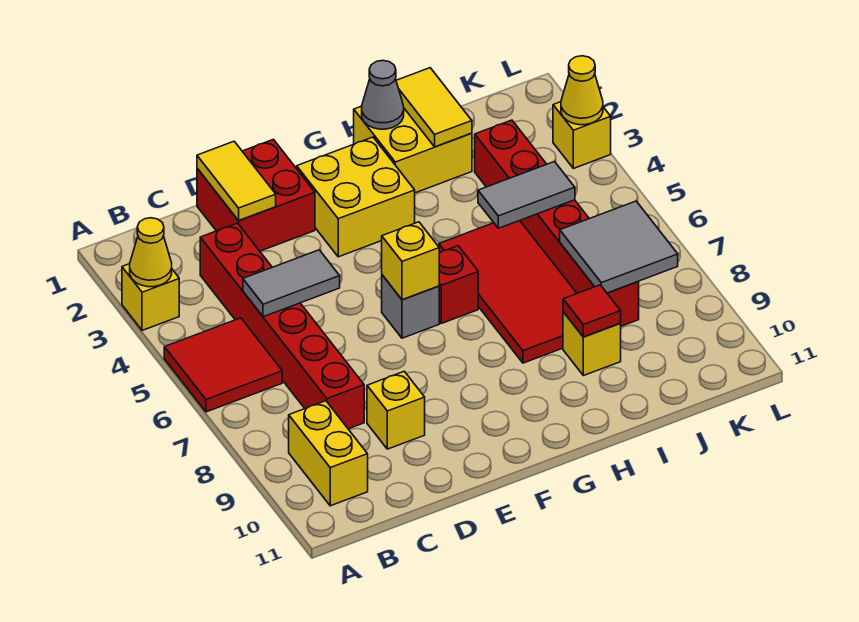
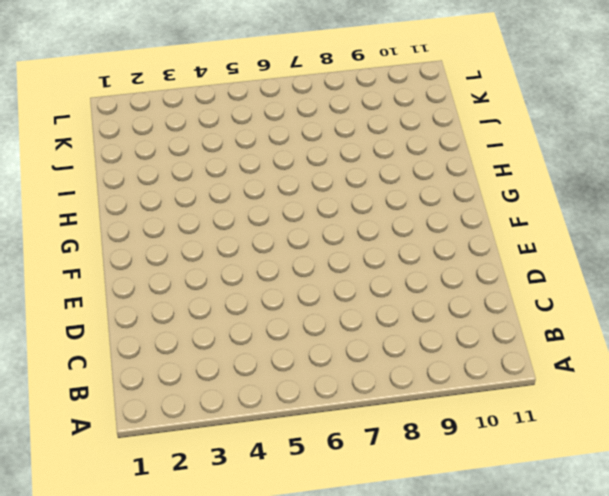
none -> yellow 1x1 brick [122,264,179,330]
none -> red 2x2 tile [164,318,282,412]
none -> yellow 1x2 brick [289,401,368,506]

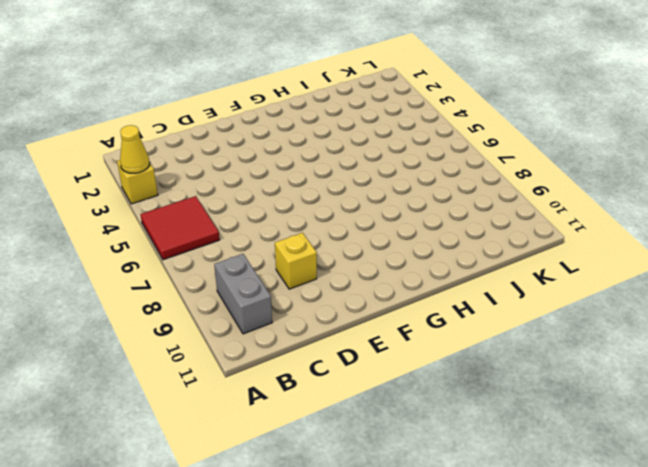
grey 1x2 brick [214,254,272,334] -> yellow 1x2 brick [289,401,368,506]
none -> red 1x6 brick [200,223,364,429]
none -> red 2x2 brick [197,139,315,251]
none -> yellow 2x2 brick [296,137,415,257]

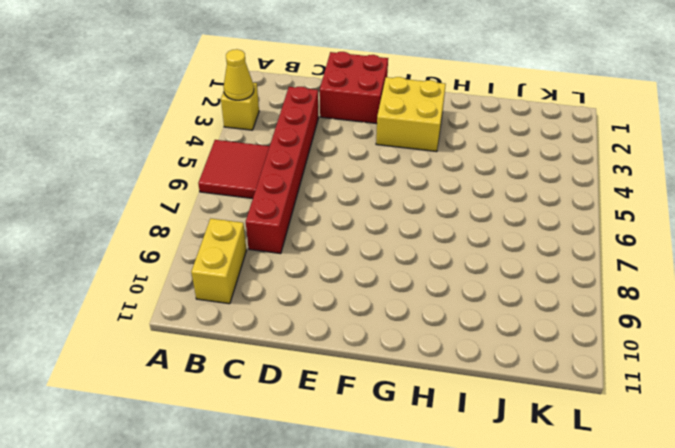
none -> yellow 1x1 brick [367,371,425,449]
none -> grey 1x1 brick [382,275,439,338]
none -> red 1x1 brick [439,246,478,323]

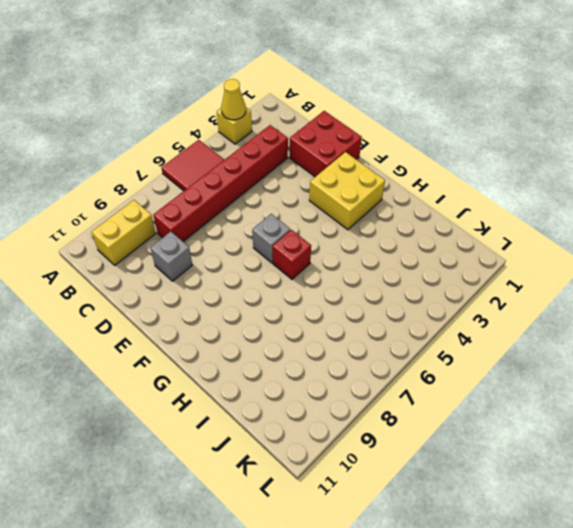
grey 1x1 brick [150,232,192,281] -> yellow 1x1 brick [367,371,425,449]
none -> yellow 2x2 brick [354,106,472,193]
none -> red 2x4 tile [439,221,577,363]
none -> yellow 1x1 brick [563,312,621,376]

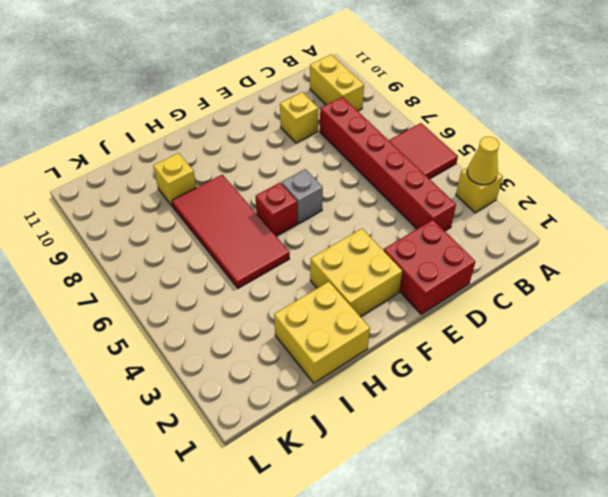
none -> red 1x6 brick [475,120,639,326]
none -> yellow 1x1 brick [553,102,611,168]
none -> grey 1x2 tile [243,250,340,317]

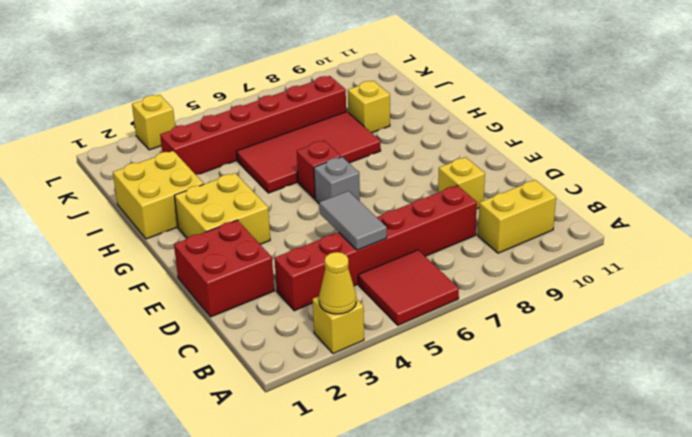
none -> yellow 1x2 tile [197,141,276,221]
none -> yellow 1x1 brick [382,222,439,300]
none -> grey 1x1 cone [362,60,404,129]

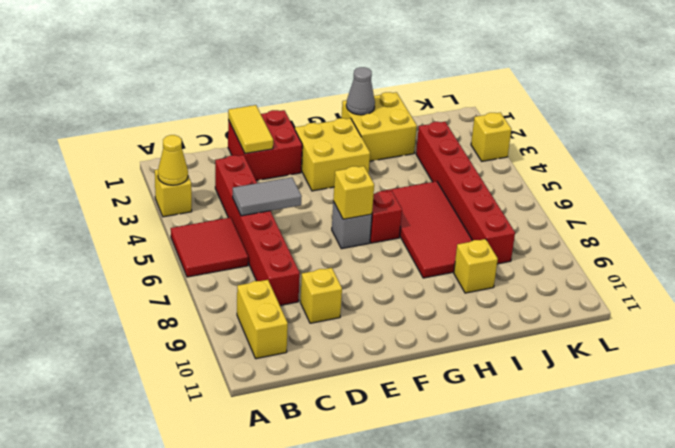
none -> yellow 1x2 tile [396,68,472,147]
none -> grey 1x2 tile [478,161,575,228]
none -> red 1x1 tile [563,285,621,337]

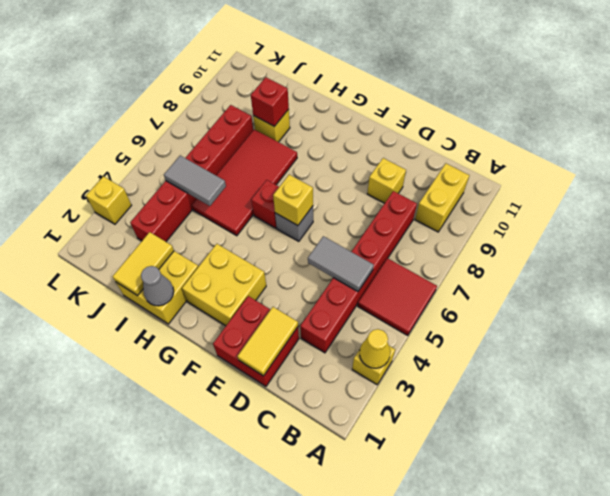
red 1x1 brick [251,77,289,127] -> red 1x1 tile [563,285,621,337]
none -> grey 2x2 tile [560,201,678,293]
none -> yellow 1x1 cone [561,56,603,125]

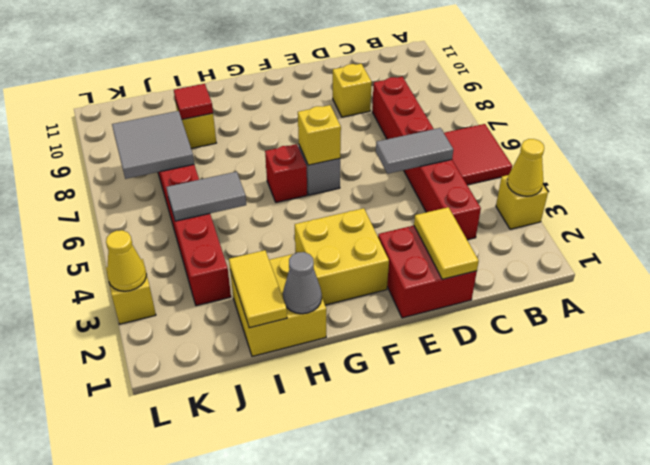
none -> yellow 1x2 brick [289,401,368,506]
none -> red 2x4 tile [439,221,577,363]

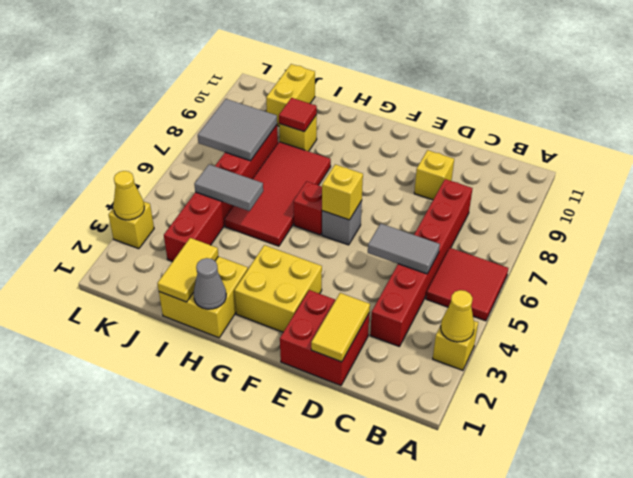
yellow 1x2 brick [266,64,315,126] -> yellow 1x2 brick moved to [289,401,368,506]

